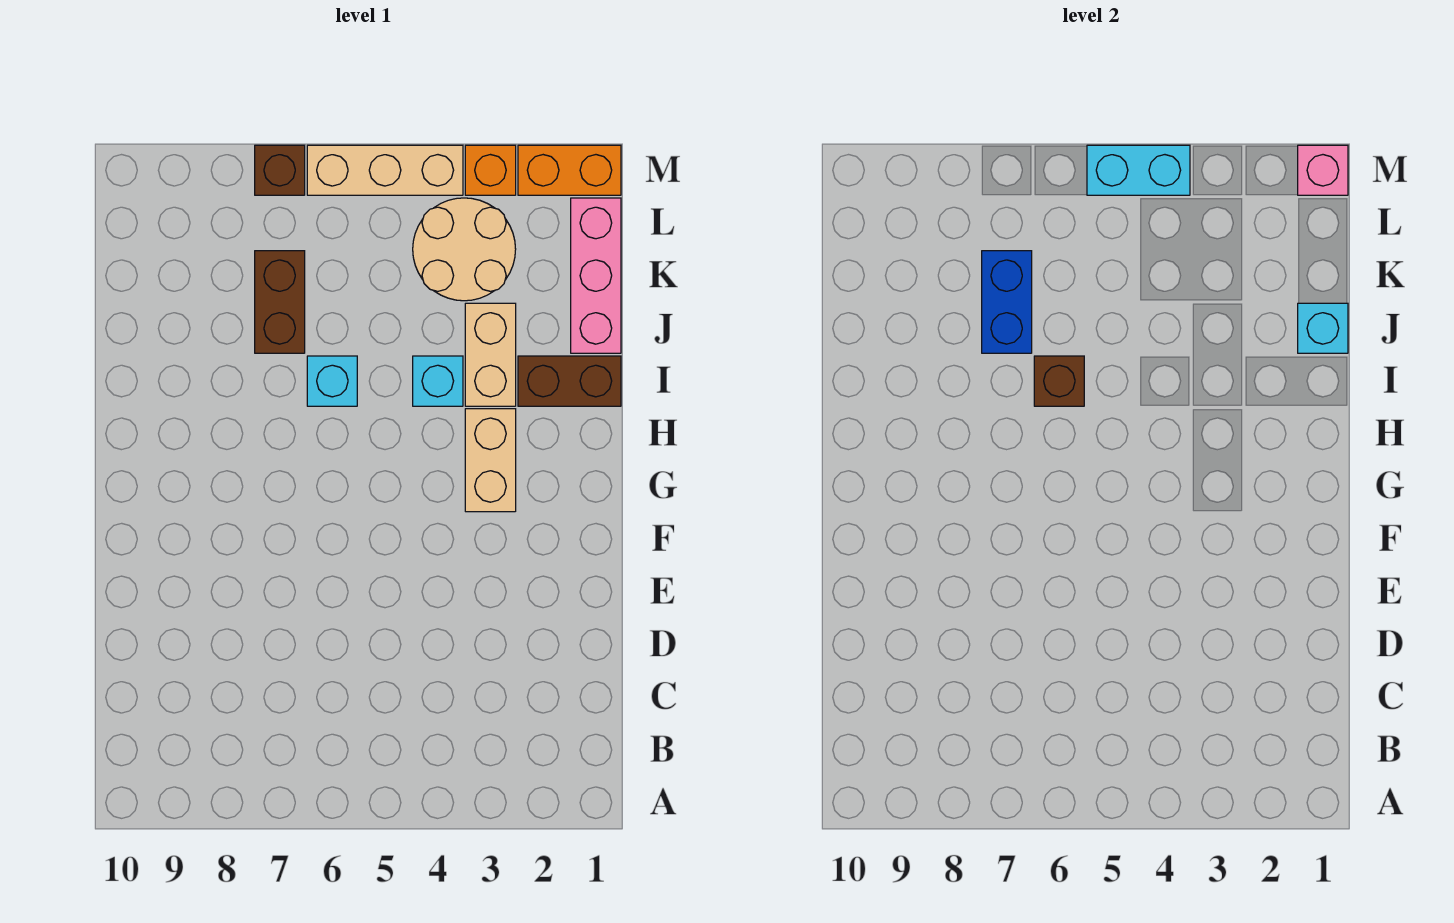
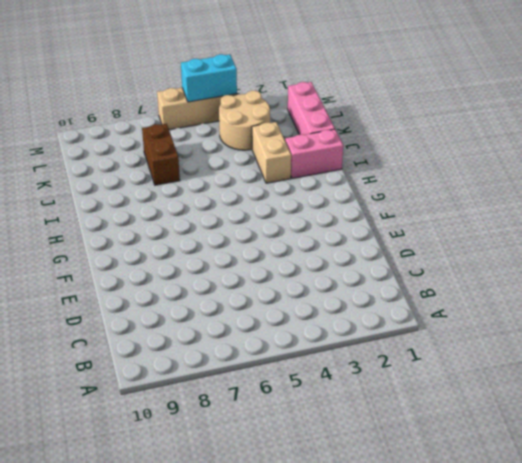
pink 1x2 brick [285,129,343,178] -> brown 1x2 brick [518,356,621,406]
none -> tan 1x2 brick [465,409,516,512]
none -> cyan 1x1 brick [413,356,463,406]
none -> cyan 1x1 brick [307,356,357,406]

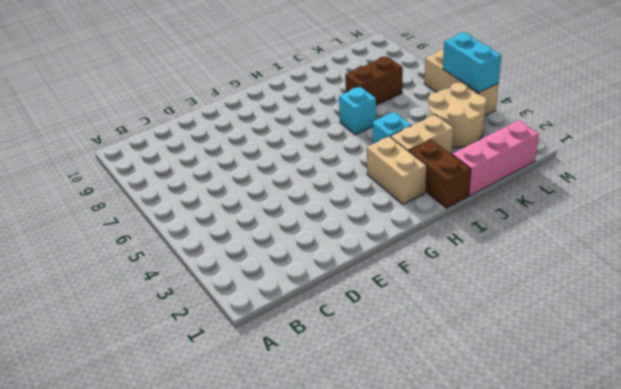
tan 1x2 brick [367,137,427,204] -> tan 1x2 brick turned to [465,409,516,512]
none -> orange 1x2 brick [518,145,621,195]
none -> orange 1x1 brick [465,145,516,195]
none -> brown 1x1 brick [255,145,305,195]

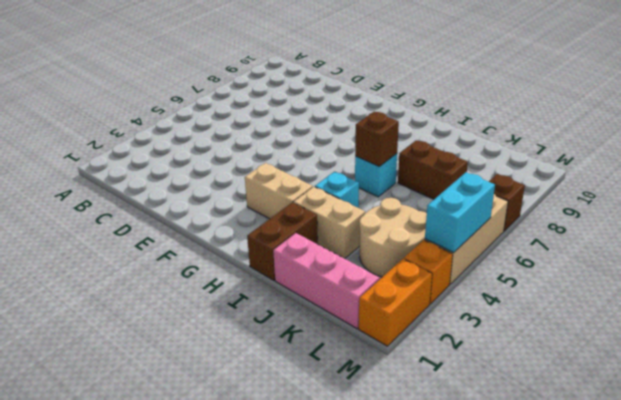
none -> cyan 1x1 brick [1298,303,1348,353]
none -> blue 1x2 brick [982,251,1032,353]
none -> pink 1x1 brick [1298,145,1348,195]

